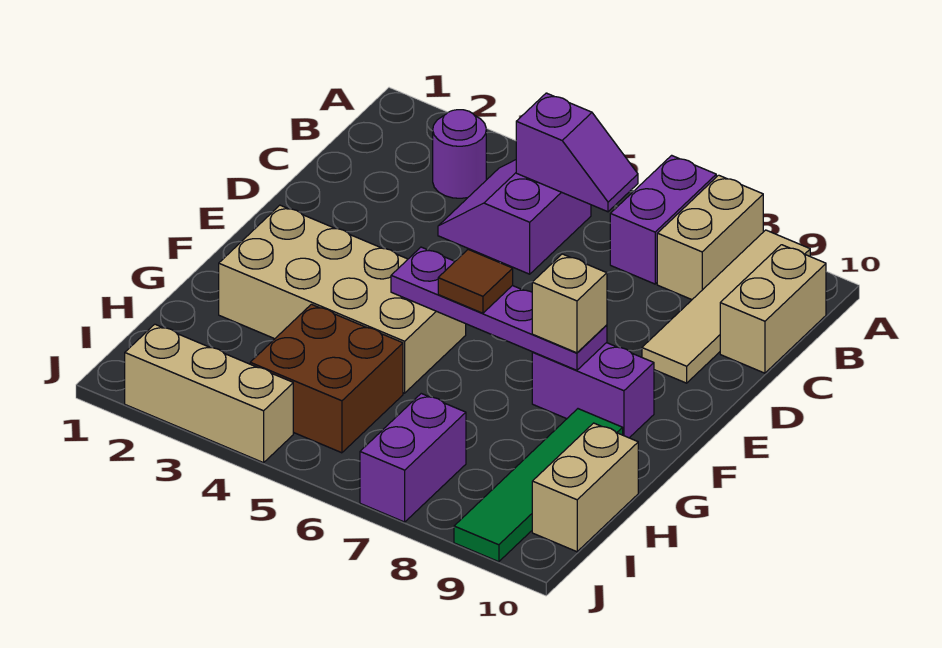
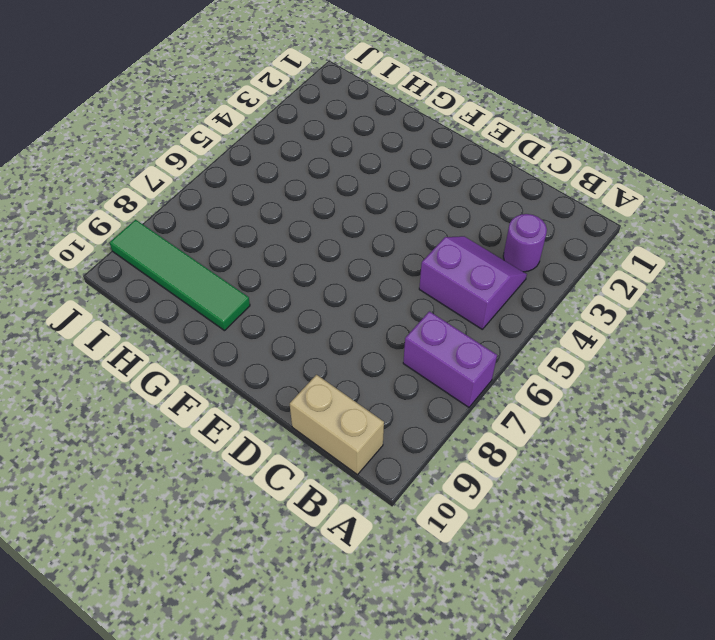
none -> tan 1x2 brick [657,175,763,300]
none -> tan 1x4 tile [642,230,810,383]
none -> tan 2x4 brick [219,205,466,393]

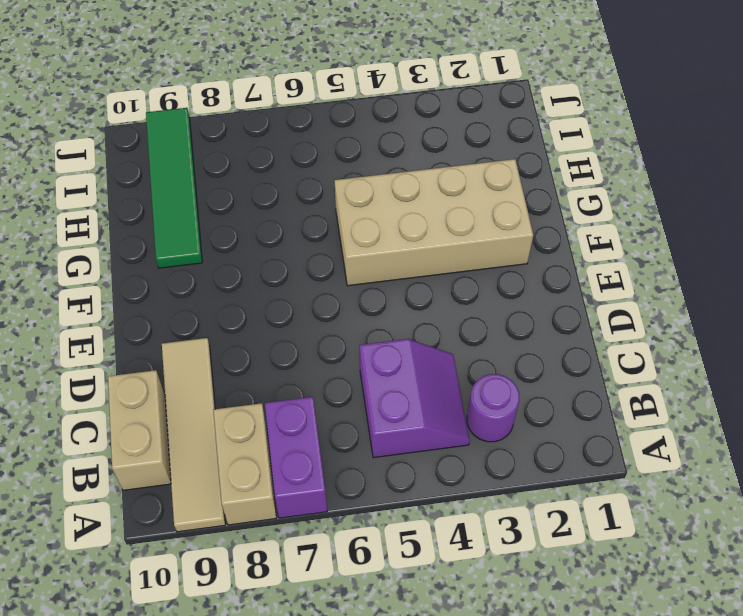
none -> purple 1x2 brick [532,343,654,438]
none -> brown 2x2 brick [250,304,403,453]
none -> tan 1x2 brick [532,423,638,552]

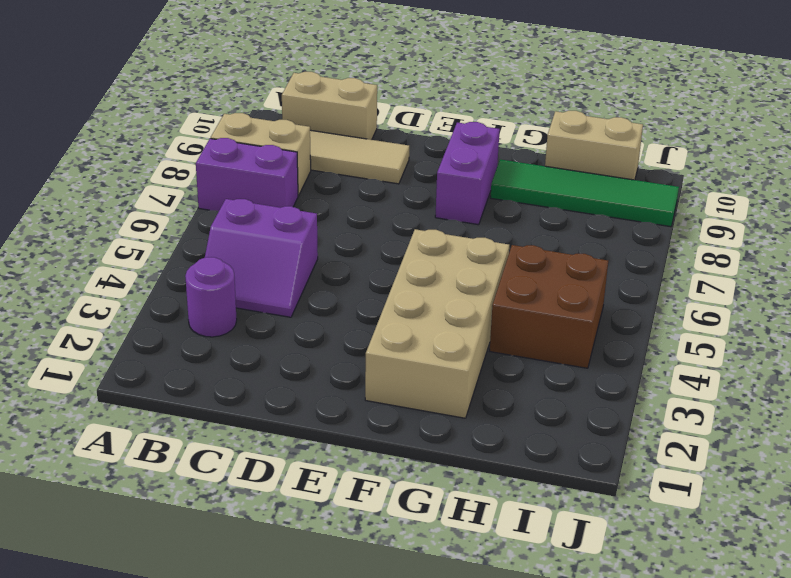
none -> purple 1x2 brick [360,394,466,522]
none -> tan 1x3 brick [125,324,293,463]
none -> purple 1x2 slope [516,93,638,212]

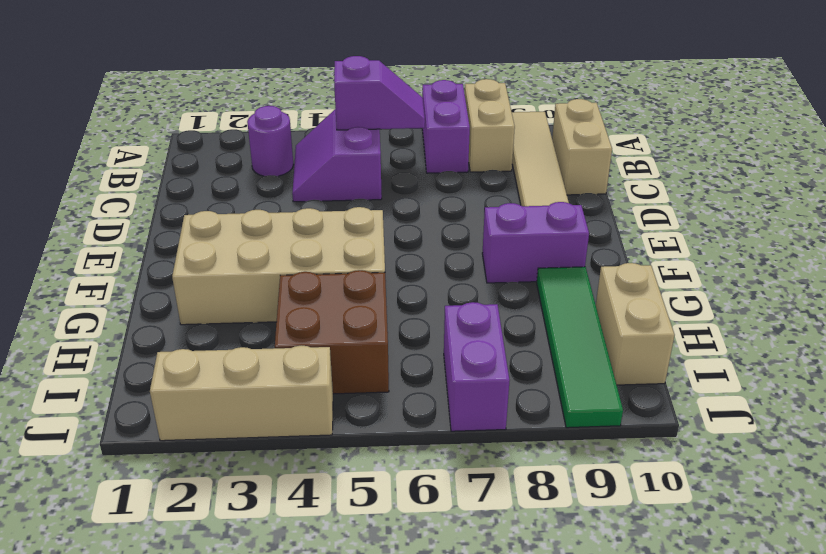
none -> purple 1x4 plate [391,247,607,370]
none -> brown 1x1 tile [438,250,513,313]
none -> tan 1x1 brick [532,254,607,353]

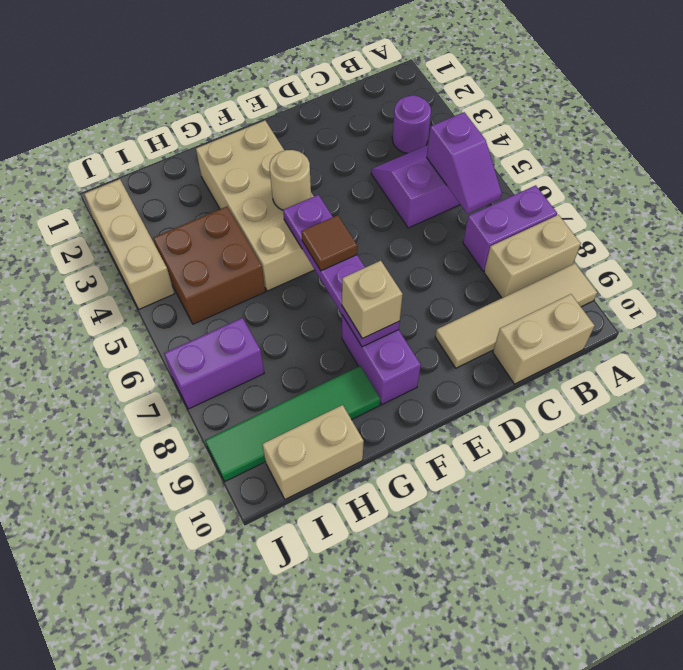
tan 1x1 round brick [269,150,311,210] -> none

